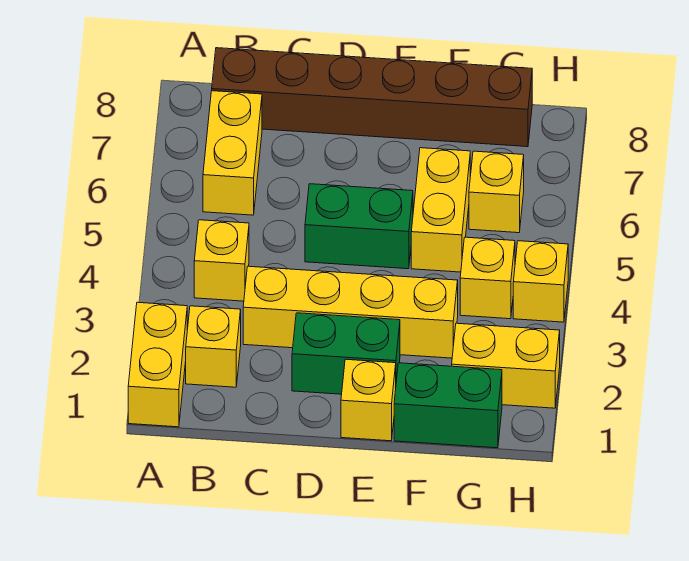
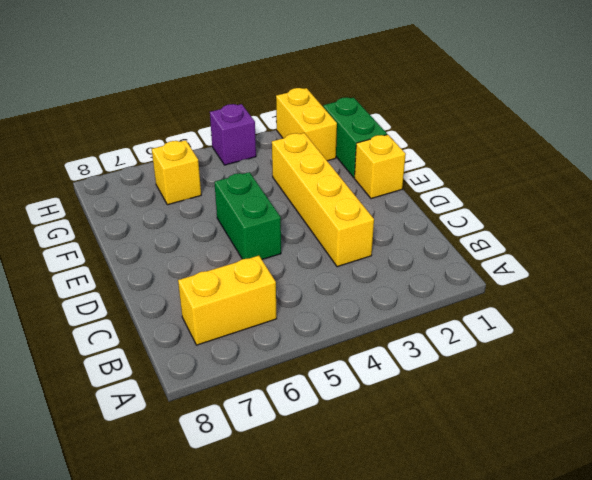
purple 1x1 brick [210,104,256,165] -> yellow 1x1 brick [513,241,568,322]
none -> yellow 1x2 brick [128,302,187,427]
none -> yellow 1x1 brick [186,306,241,387]
none -> yellow 1x1 brick [194,220,249,301]

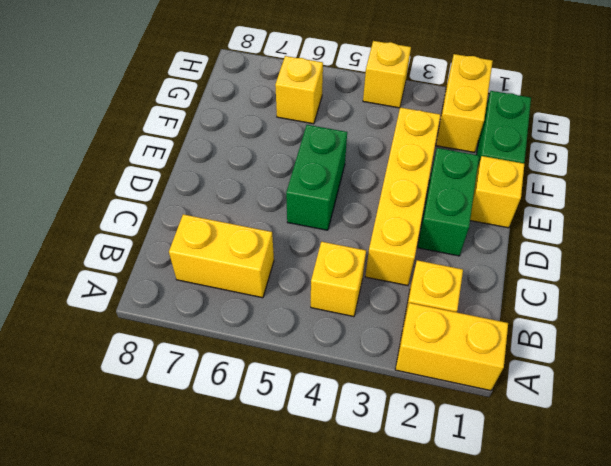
none -> brown 1x6 brick [212,48,532,147]
none -> yellow 1x2 brick [411,148,470,272]
none -> yellow 1x1 brick [460,237,515,319]

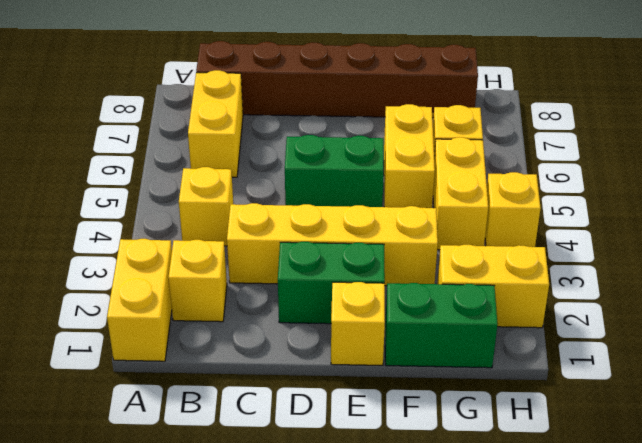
yellow 1x2 brick [433,137,488,250] -> yellow 1x1 brick [460,237,515,319]

